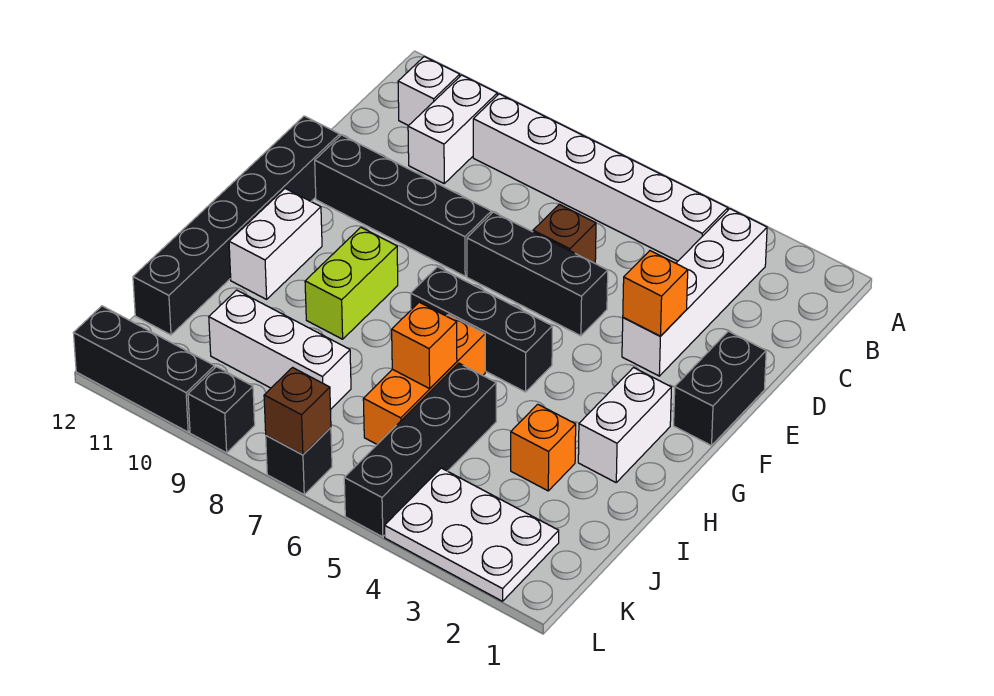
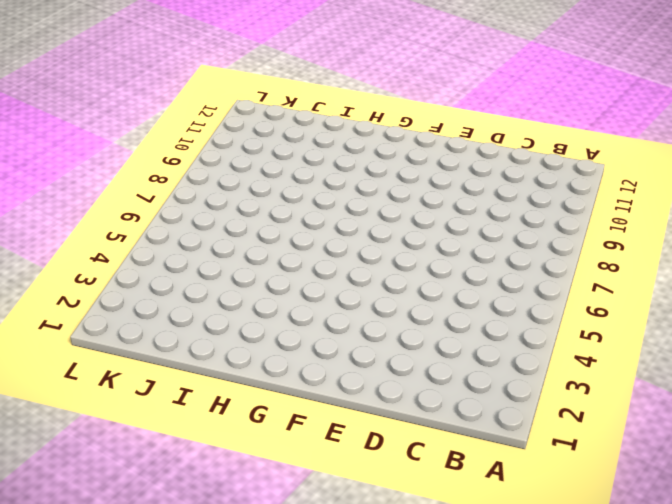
none -> white 1x4 brick [622,209,767,376]
none -> white 1x6 brick [473,94,728,261]
none -> white 1x2 brick [408,75,497,183]

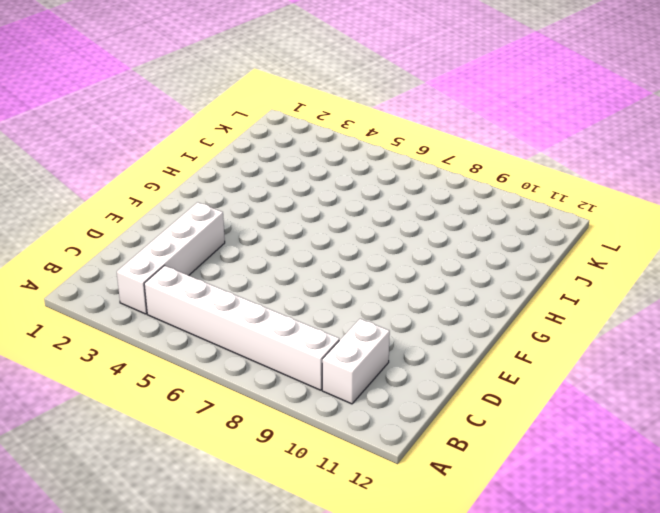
none -> white 1x1 brick [398,57,460,126]
none -> brown 1x1 brick [533,204,596,263]
none -> black 1x2 brick [674,331,766,446]

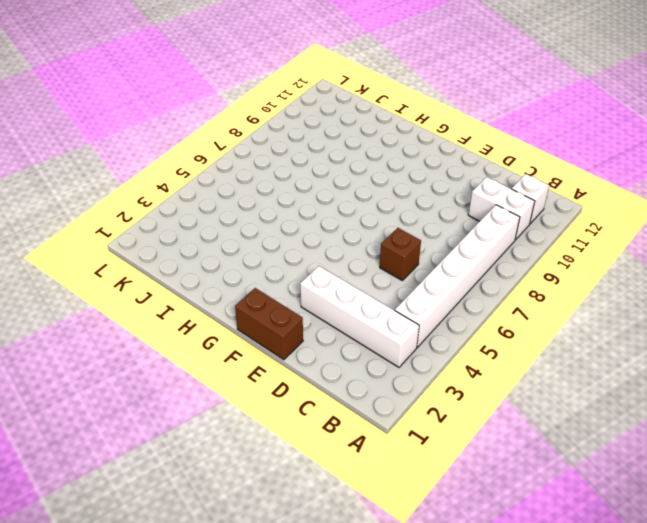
brown 1x2 brick [235,288,303,360] -> black 1x2 brick [674,331,766,446]
none -> black 1x3 brick [467,212,608,336]
none -> black 1x4 brick [315,135,491,276]
none -> black 1x6 brick [133,116,340,335]

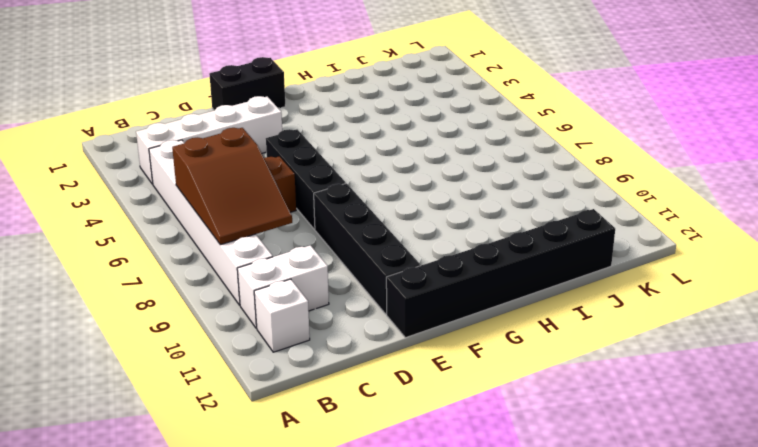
brown 2x3 slope [172,128,292,245] -> none
none -> white 1x2 brick [578,368,671,482]
none -> black 1x3 brick [411,267,552,392]
none -> lime 1x2 brick [305,227,398,339]

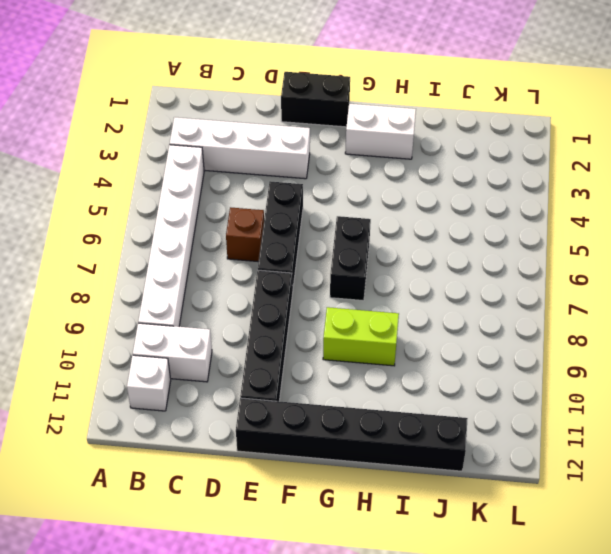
black 1x2 brick [330,216,371,301] -> black 1x3 brick [411,267,552,392]
none -> white 1x2 brick [229,189,322,299]
none -> orange 1x3 brick [363,315,485,444]
none -> orange 1x1 brick [511,404,576,491]

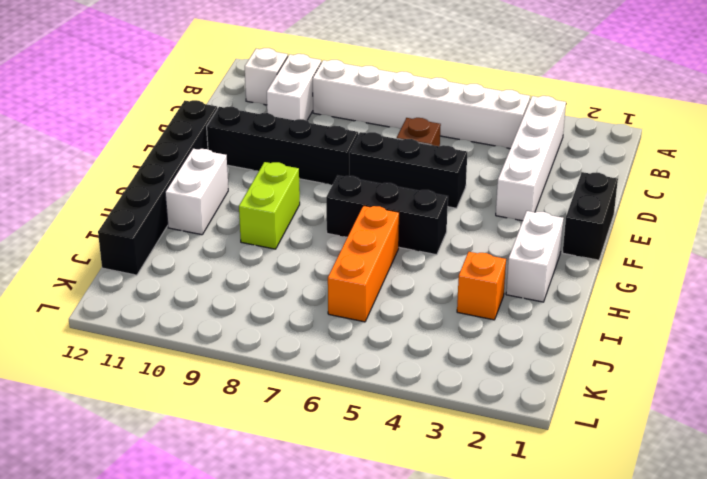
none -> black 1x4 brick [344,363,496,537]
none -> white 1x3 brick [209,290,351,410]
none -> white 2x3 plate [385,468,559,601]

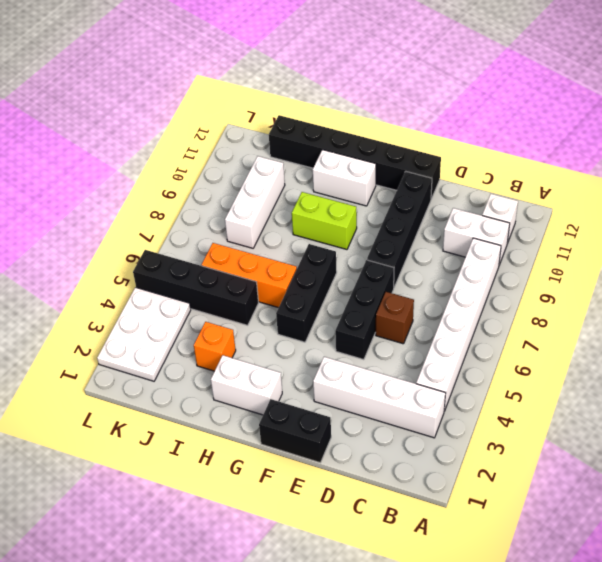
none -> black 1x1 brick [266,428,332,494]
none -> black 1x1 brick [188,367,255,453]
none -> black 1x3 brick [74,306,215,432]

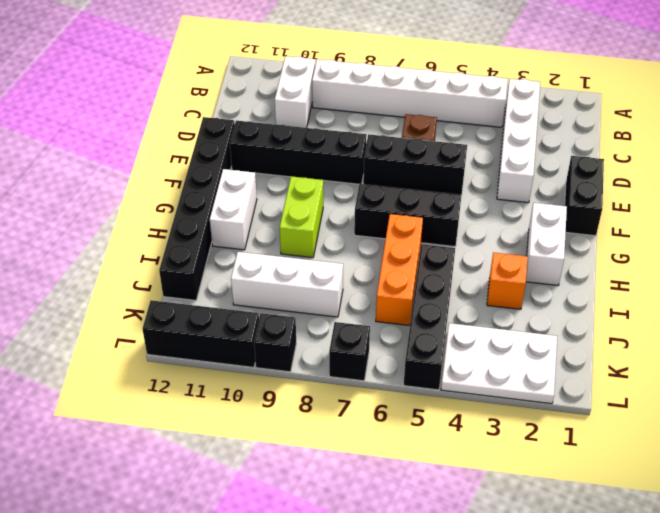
none -> white 1x1 brick [398,57,460,126]
none -> orange 1x1 brick [623,251,688,336]
none -> orange 1x1 brick [392,302,457,389]

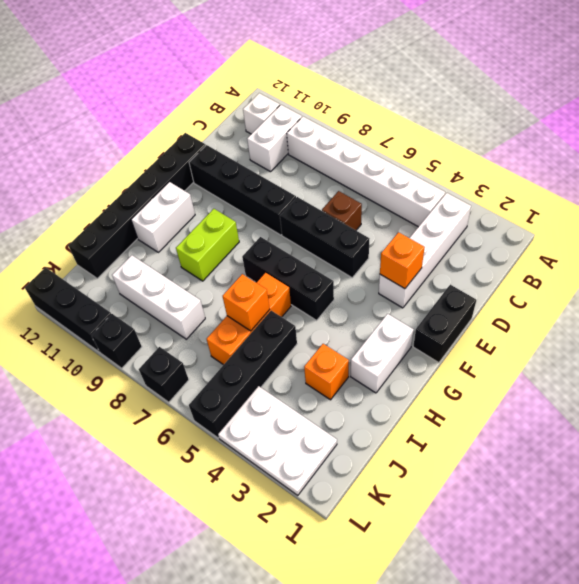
none -> brown 1x1 brick [264,368,331,455]

